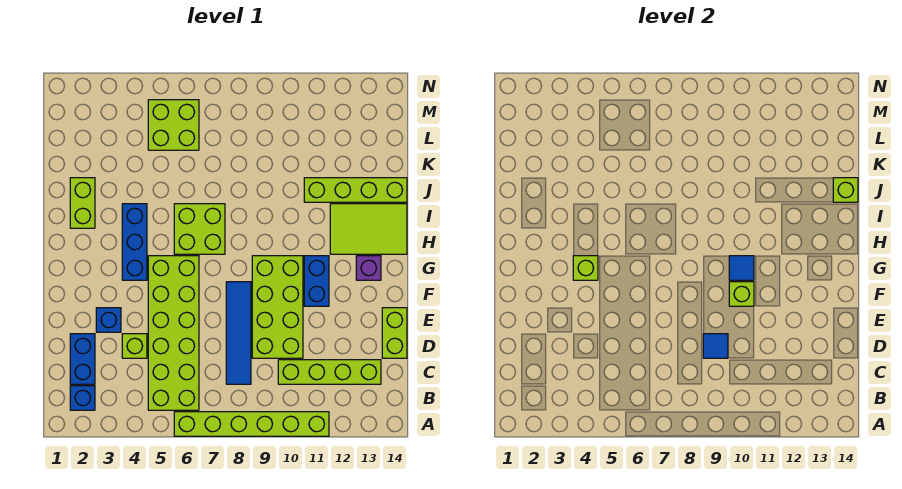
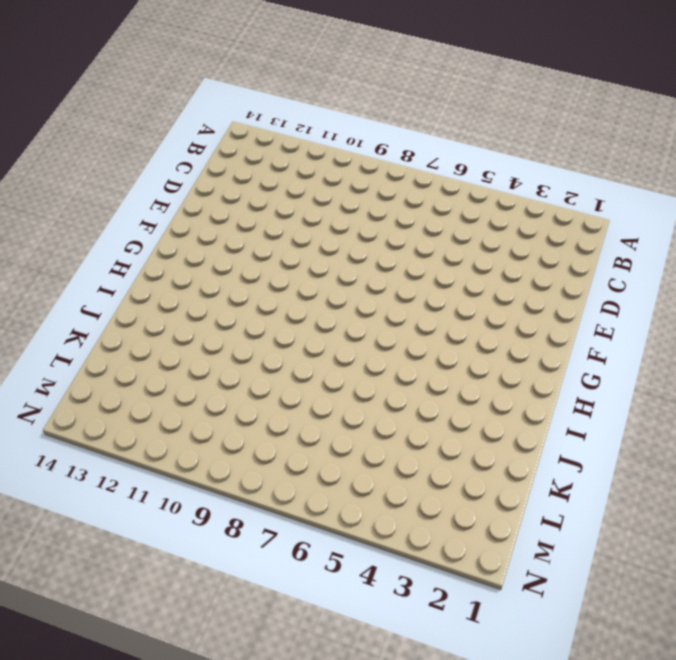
none -> lime 1x6 brick [174,412,329,436]
none -> blue 1x1 brick [70,386,95,410]
none -> lime 2x6 brick [148,256,199,410]

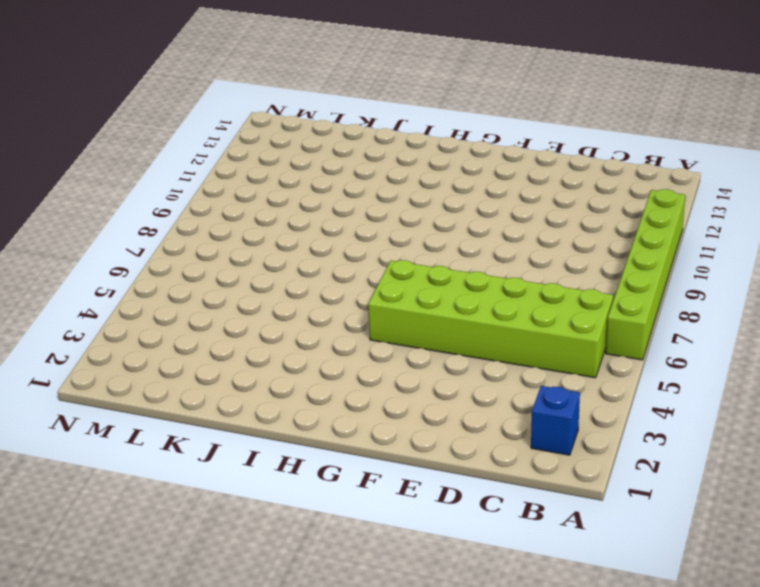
none -> blue 1x2 brick [70,334,95,384]
none -> blue 1x4 tile [226,282,251,384]
none -> lime 1x4 brick [278,360,381,384]

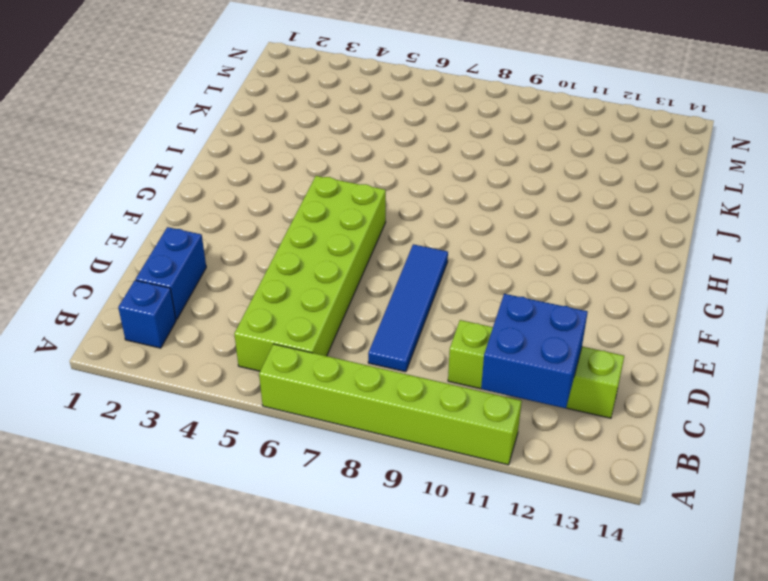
blue 2x2 brick [481,294,588,408] -> none
none -> lime 1x1 brick [122,334,147,358]
none -> lime 2x4 brick [252,256,303,358]
none -> lime 1x2 brick [382,308,407,358]

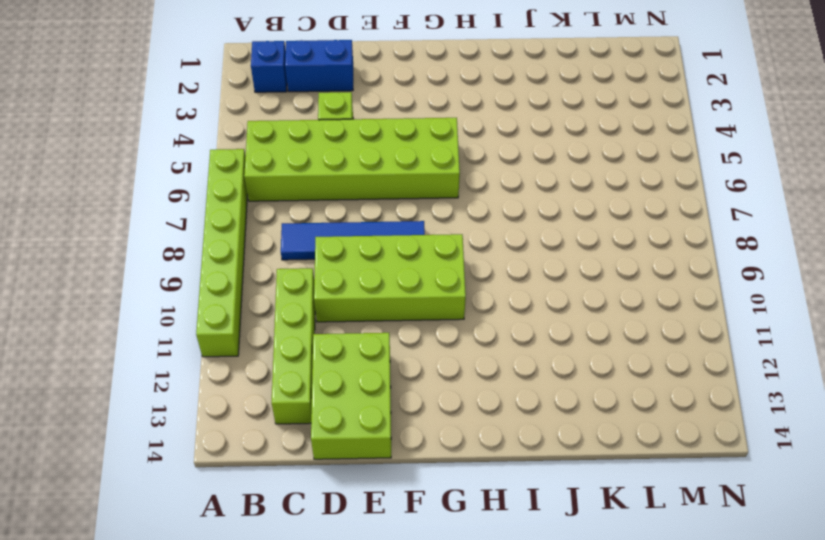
lime 2x3 brick [311,333,391,459] -> lime 1x2 brick [382,308,407,358]
none -> blue 1x1 brick [96,308,121,332]
none -> blue 1x2 brick [304,256,329,306]
none -> blue 1x3 brick [122,204,147,280]

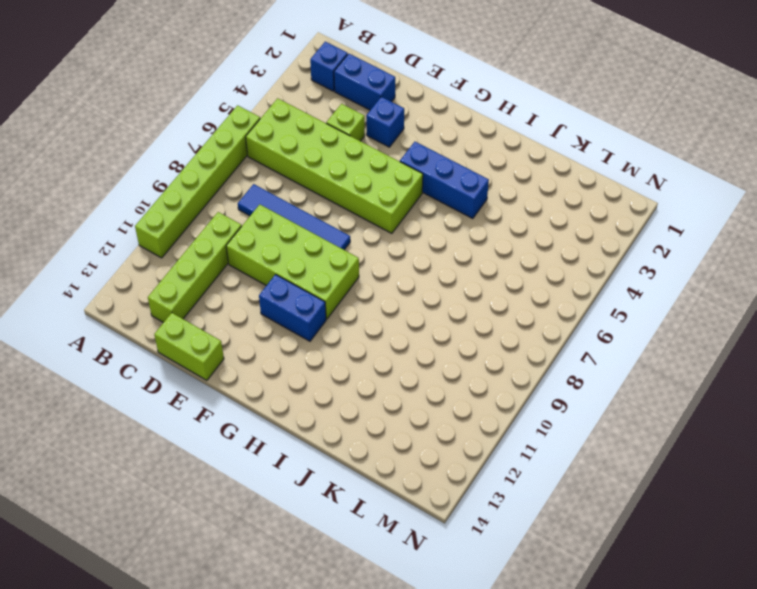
none -> purple 1x1 brick [356,256,381,280]
none -> lime 2x2 brick [174,204,225,254]
none -> lime 2x3 tile [330,204,407,254]

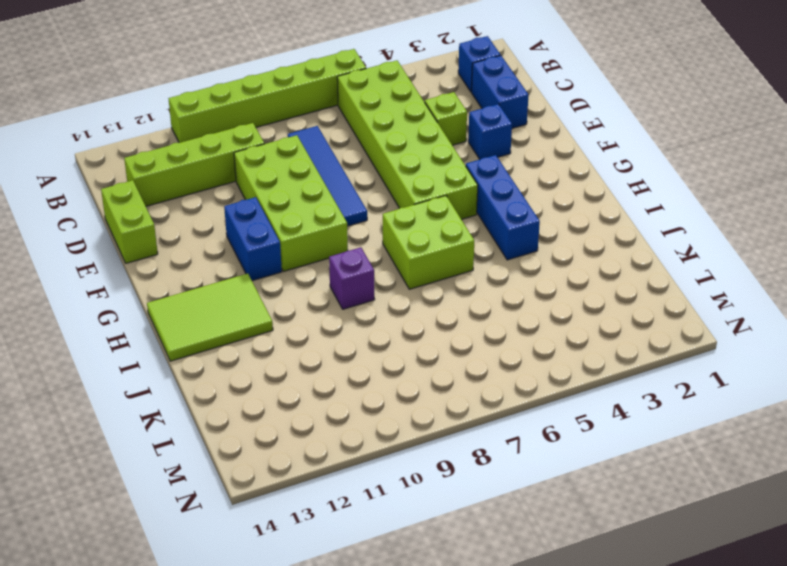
purple 1x1 brick [329,247,375,309] -> purple 1x1 brick moved to [356,256,381,280]
none -> lime 1x2 brick [70,178,95,228]
none -> lime 1x4 brick [304,178,407,202]
none -> lime 2x2 brick [148,100,199,150]

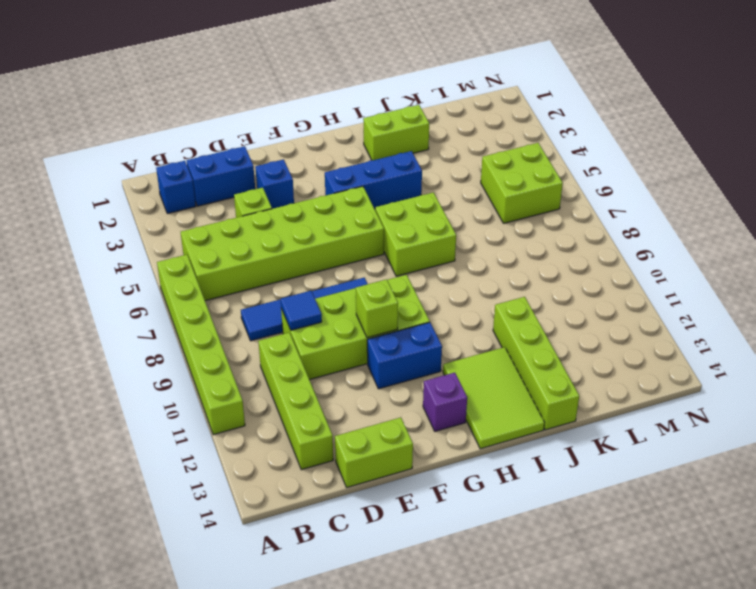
none -> lime 1x1 brick [573,256,598,280]
none -> blue 1x1 tile [729,256,754,280]
none -> lime 1x1 brick [833,178,858,202]

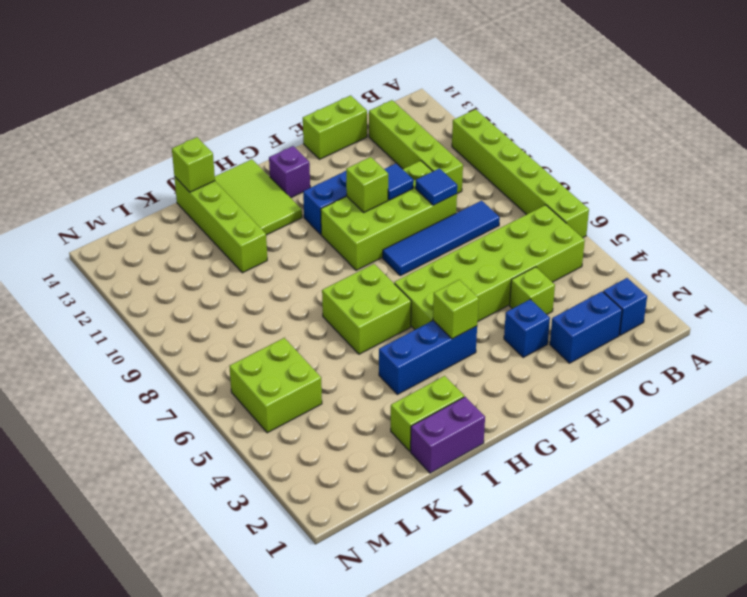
blue 1x1 tile [384,164,414,200] -> blue 1x1 tile moved to [729,256,754,280]
purple 1x2 brick [411,397,485,473] -> none

